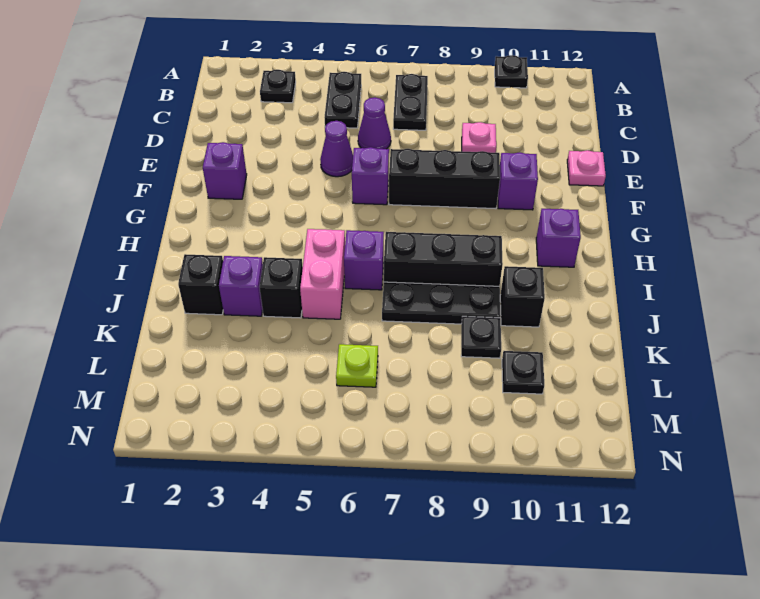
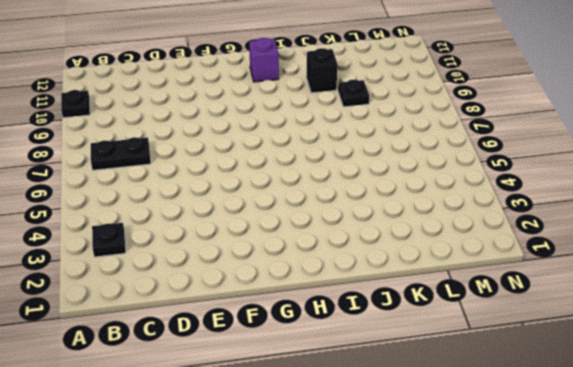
none -> black 1x2 plate [324,72,361,128]
none -> purple 1x1 cone [358,97,391,149]
none -> pink 1x1 plate [462,122,496,153]

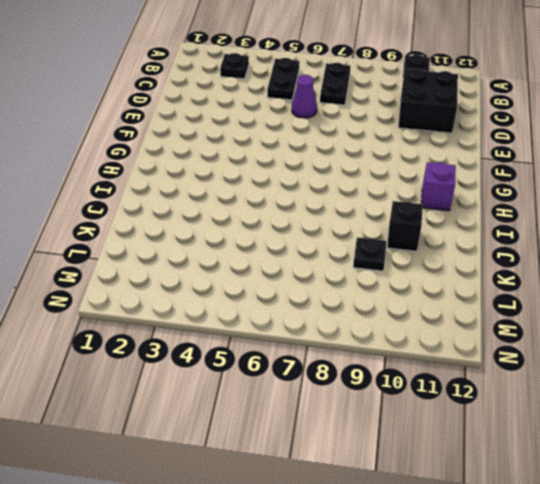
black 2x2 brick [398,69,458,133] -> none
none -> pink 1x1 plate [462,122,496,153]
none -> purple 1x1 cone [320,121,353,177]
none -> pink 1x1 plate [567,150,606,186]

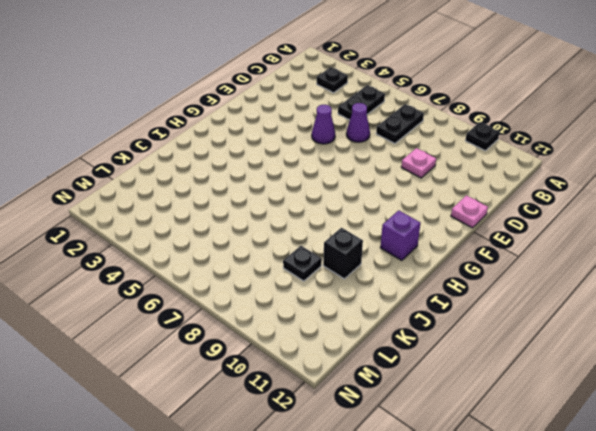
none -> purple 1x1 brick [203,142,247,199]
none -> purple 1x1 brick [352,147,389,205]
none -> black 1x3 brick [389,149,500,209]

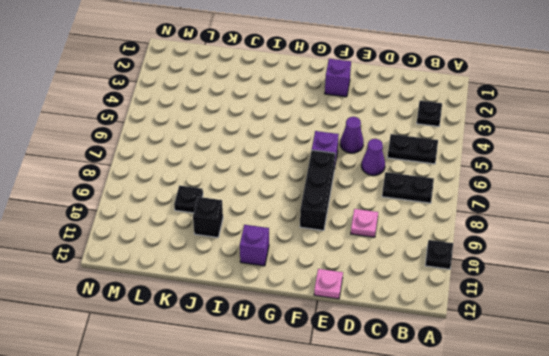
none -> purple 1x1 brick [498,152,538,210]
none -> pink 1x2 brick [300,229,345,319]
none -> purple 1x1 brick [344,230,384,290]

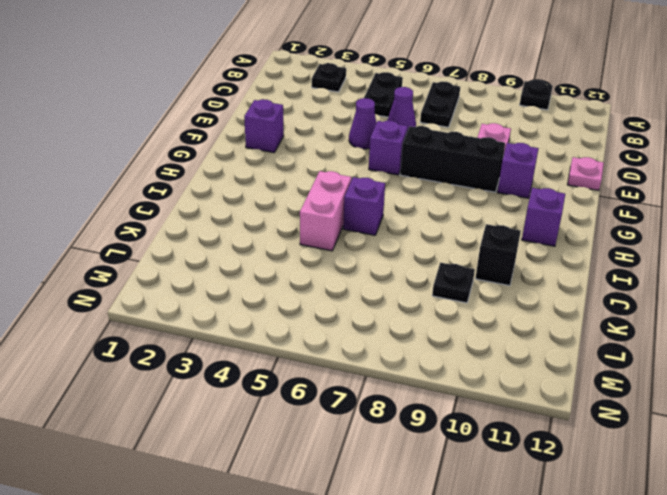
none -> black 1x3 brick [384,232,503,286]
none -> black 1x1 brick [178,254,223,315]
none -> purple 1x1 brick [219,256,263,316]

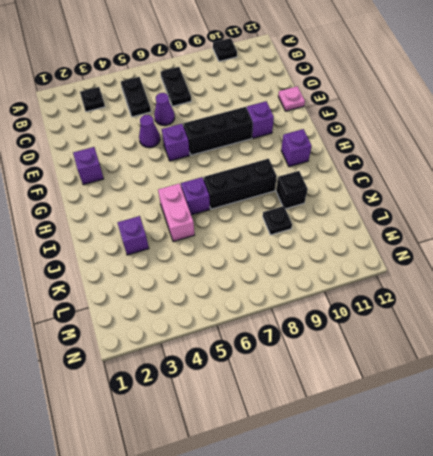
none -> pink 1x1 plate [462,122,496,153]
none -> black 1x1 brick [178,254,223,315]
none -> black 1x1 brick [259,257,303,318]

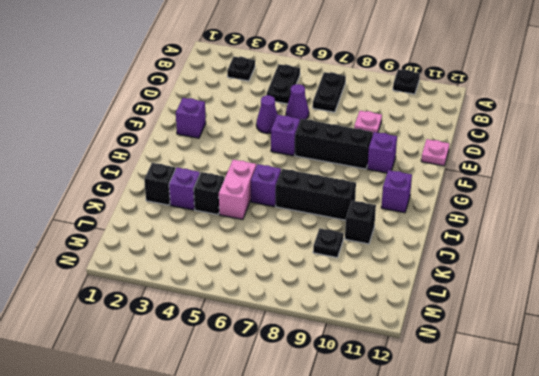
none -> black 1x3 plate [382,282,501,324]
none -> lime 1x1 plate [336,344,378,387]
none -> black 1x1 plate [502,351,544,394]

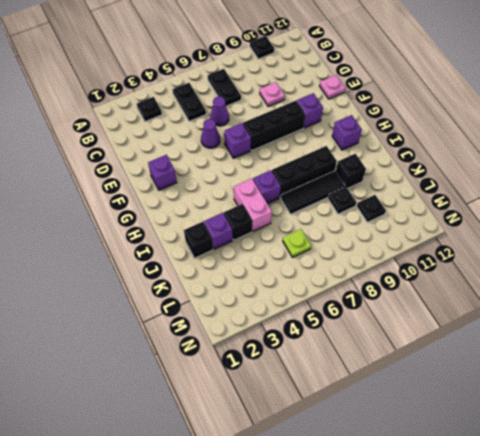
black 1x3 tile [281,171,345,214] -> black 1x3 plate [382,282,501,324]

